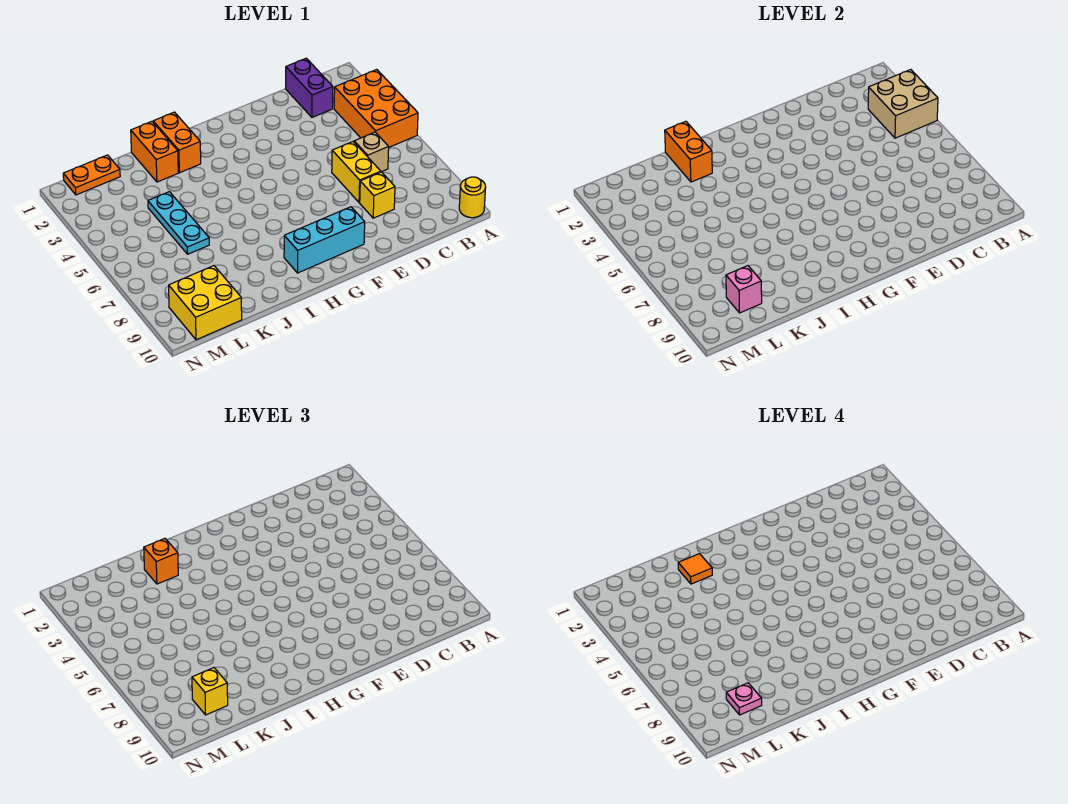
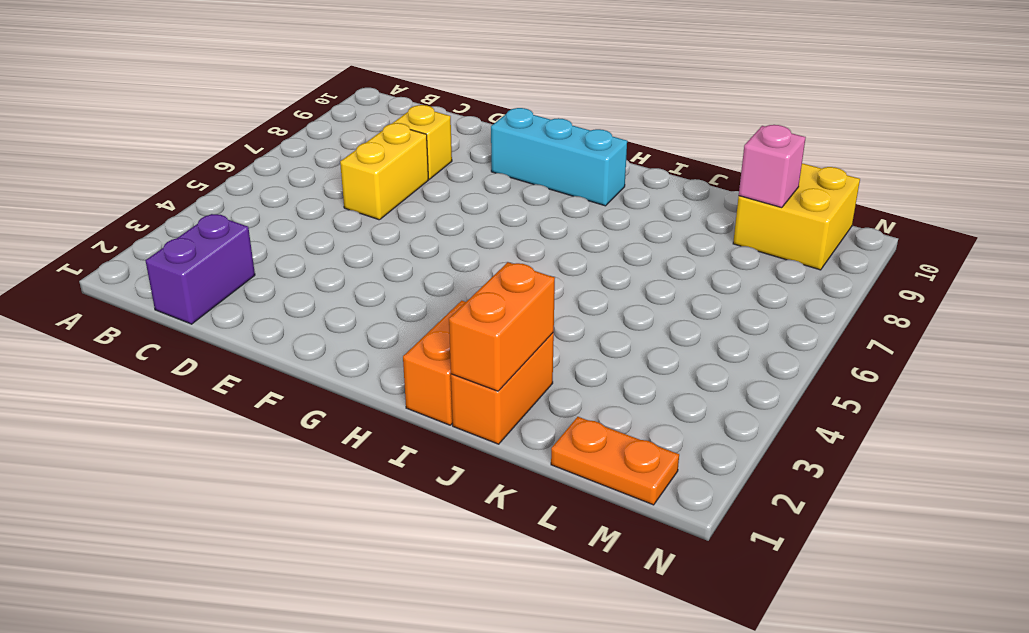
none -> orange 2x3 brick [334,70,418,147]
none -> yellow 1x1 round brick [459,177,486,218]
none -> tan 1x1 brick [354,132,389,172]

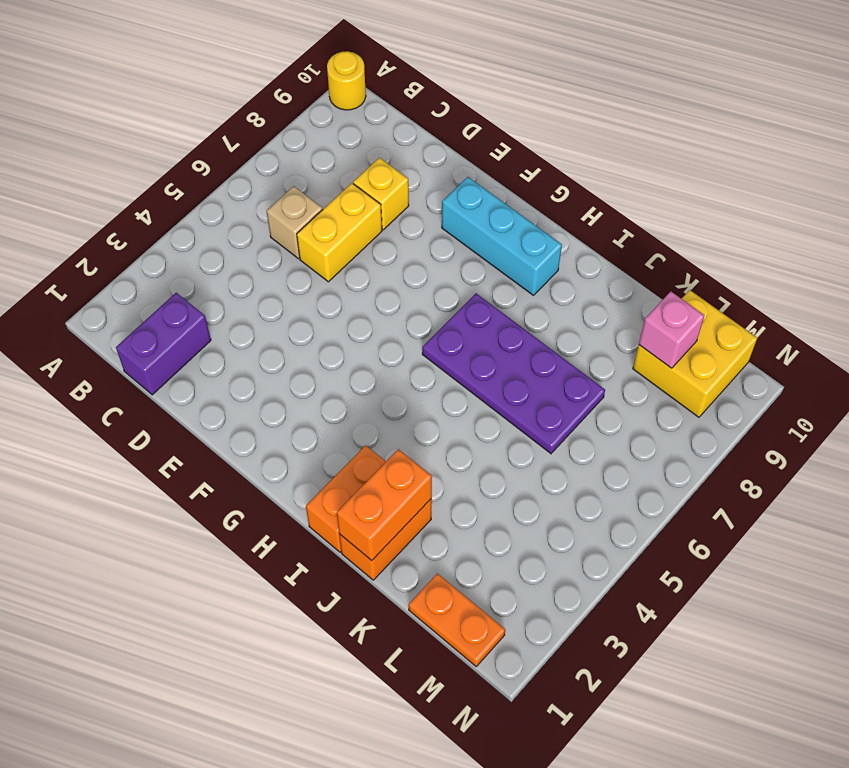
purple 2x4 plate [422,293,605,454] -> cyan 1x3 plate [148,192,209,254]
none -> orange 2x3 brick [334,70,418,147]
none -> tan 2x2 brick [868,70,938,138]
none -> orange 1x1 brick [144,539,178,584]

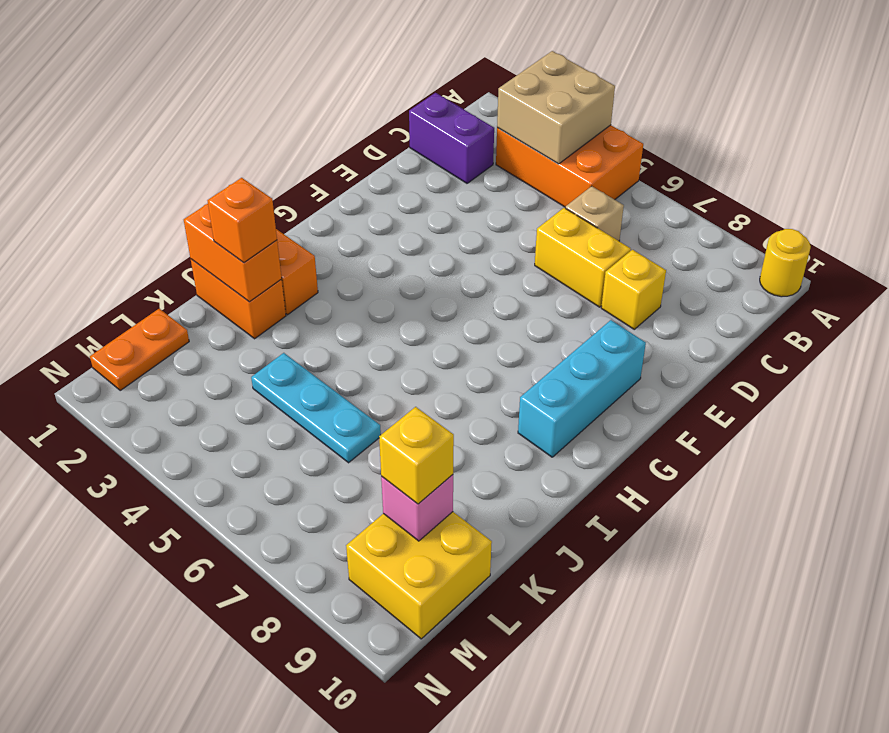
none -> orange 1x1 tile [678,554,712,584]
none -> pink 1x1 plate [726,683,762,715]

